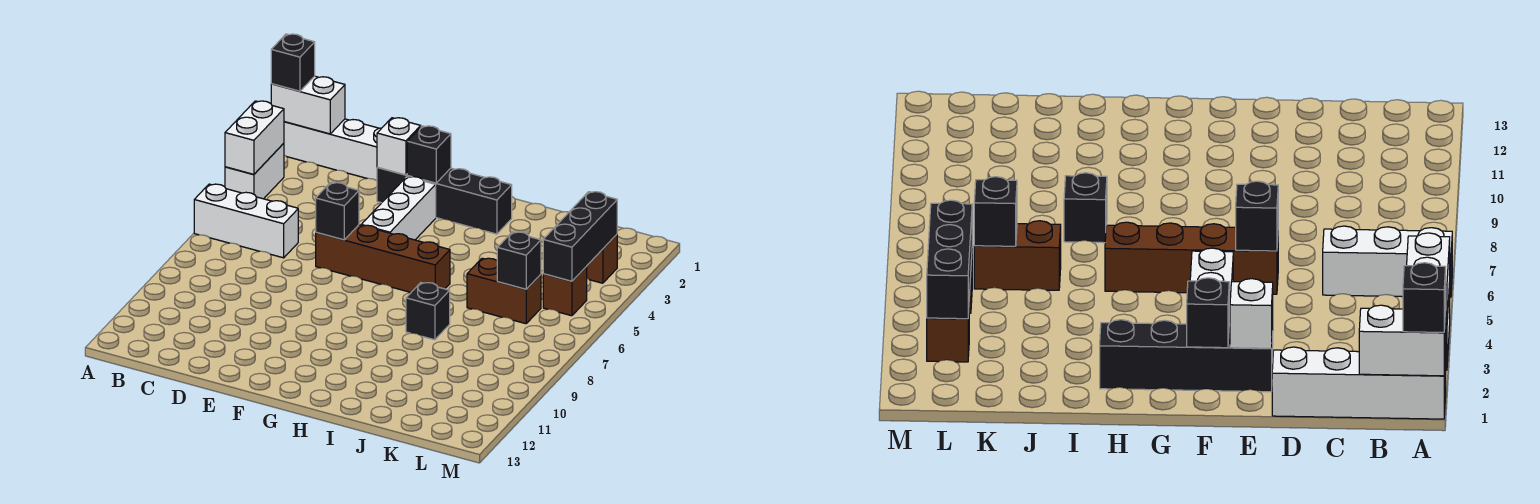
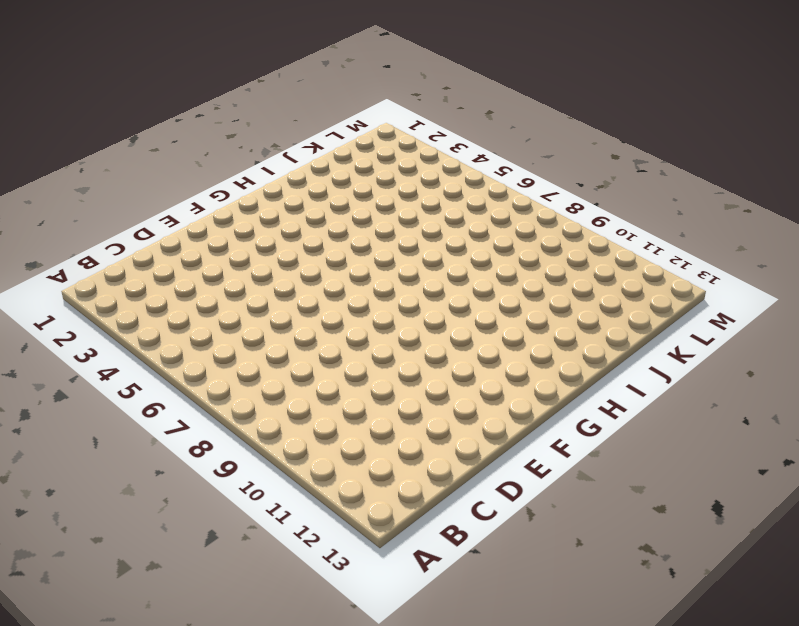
none -> white 1x4 brick [284,119,381,181]
none -> white 1x2 brick [225,143,284,199]
none -> white 1x3 brick [194,184,298,258]

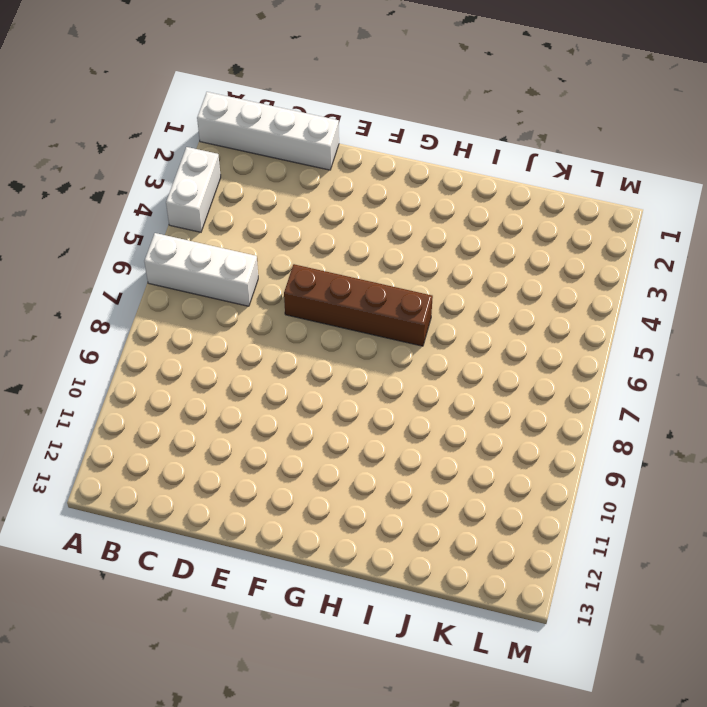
none -> black 1x4 brick [377,167,512,234]
none -> white 1x3 brick [361,177,436,240]
none -> black 1x1 brick [406,283,450,340]

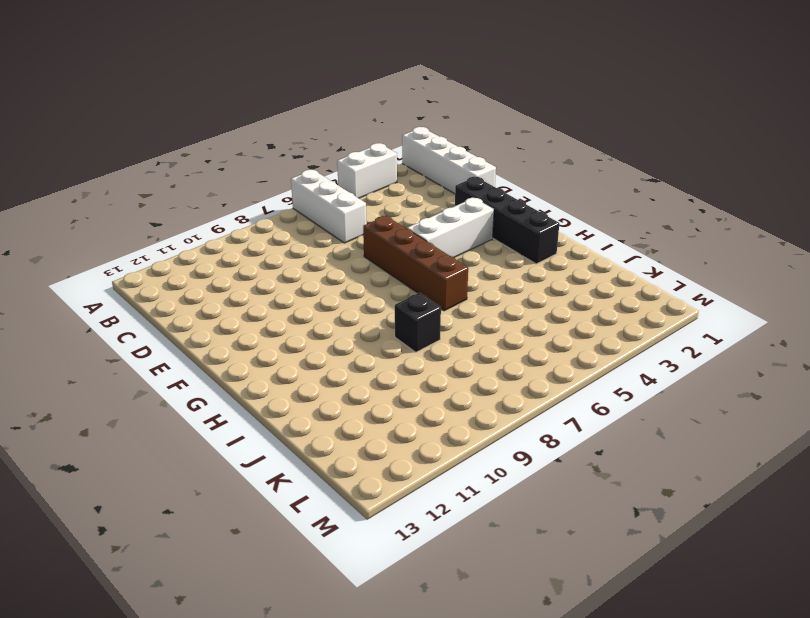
none -> brown 1x2 brick [467,258,541,324]
none -> brown 1x1 brick [586,235,617,283]
none -> brown 1x1 brick [543,267,587,316]

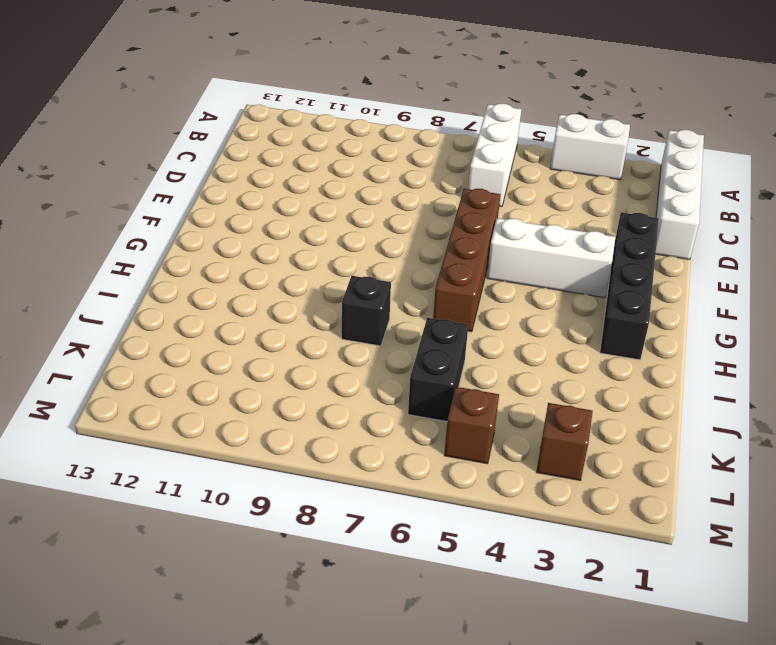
black 1x2 brick [408,318,468,422] -> brown 1x2 brick [467,258,541,324]
none -> white 1x2 brick [271,76,345,134]
none -> white 1x2 brick [225,101,284,175]
none -> white 1x1 brick [377,118,421,175]

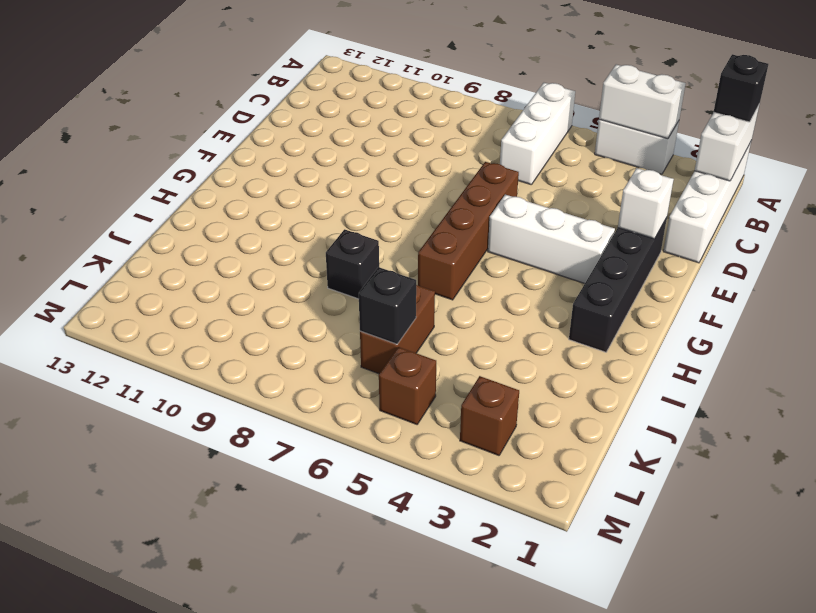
none -> black 1x1 brick [316,183,359,240]
none -> black 1x1 brick [407,126,451,183]
none -> black 1x3 brick [543,192,617,281]

